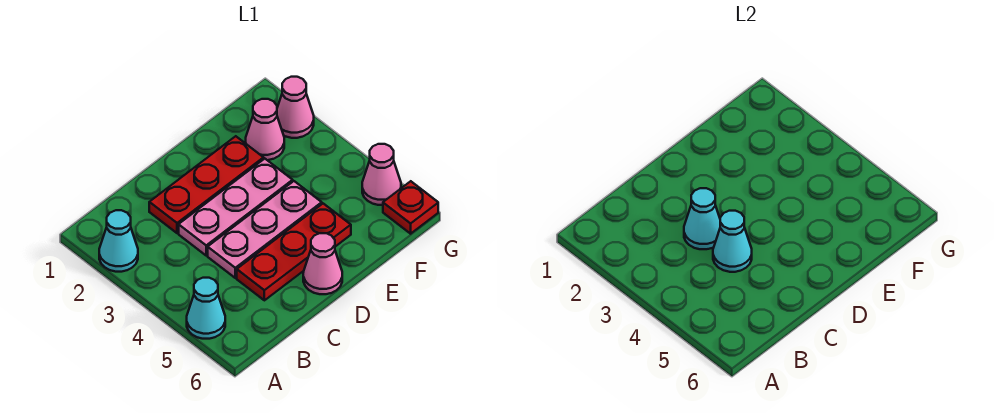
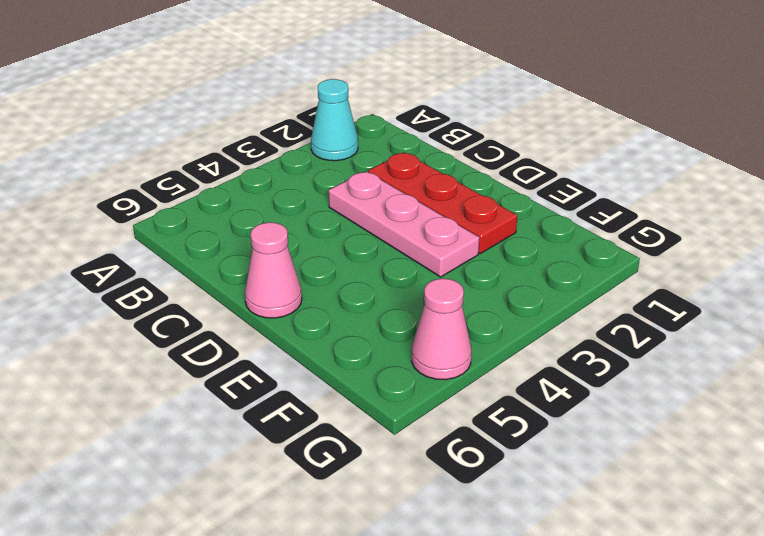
none -> cyan 1x1 cone [187,278,225,339]
none -> pink 1x3 plate [208,181,322,278]
none -> red 1x3 plate [237,204,351,300]

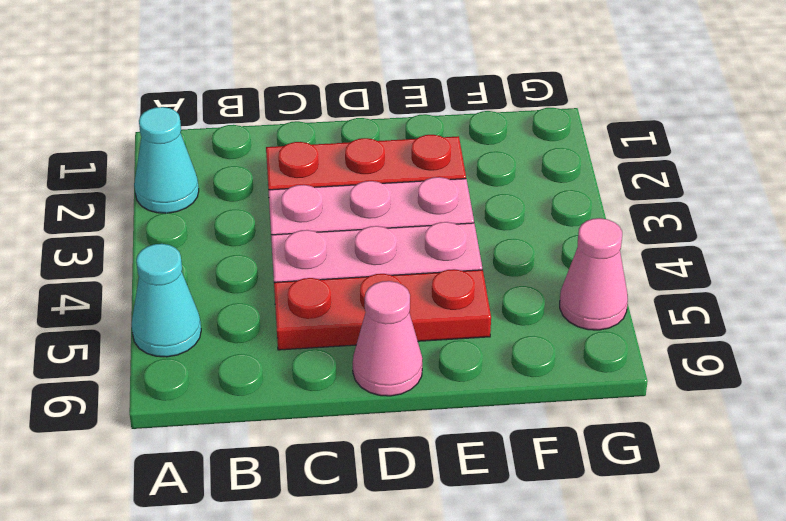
none -> pink 1x1 cone [246,99,284,160]
none -> pink 1x1 cone [277,77,314,138]
none -> red 1x1 plate [383,181,438,234]

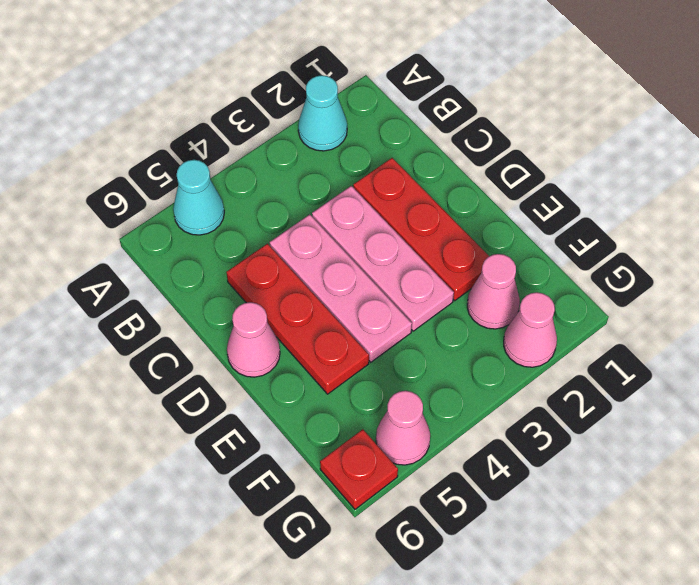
none -> cyan 1x1 cone [684,188,720,249]
none -> cyan 1x1 cone [713,211,752,272]

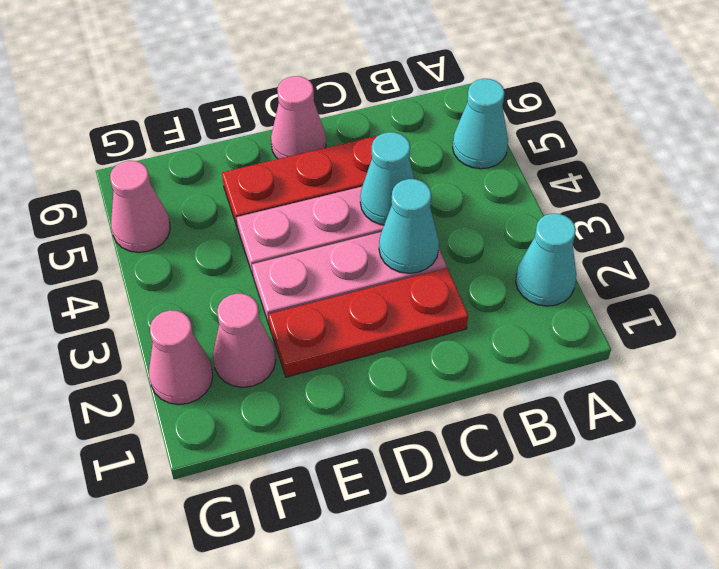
none -> red 1x1 plate [383,181,438,234]

